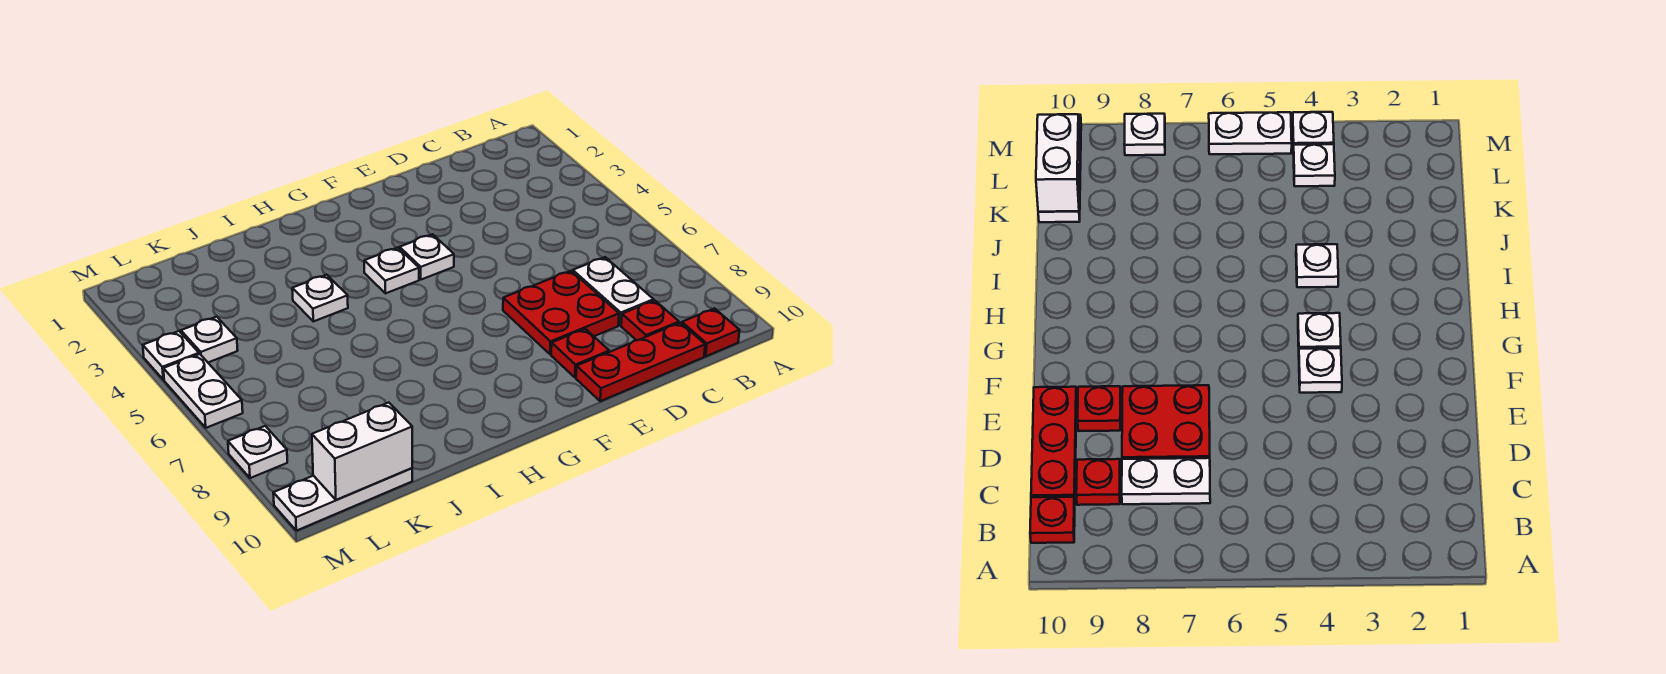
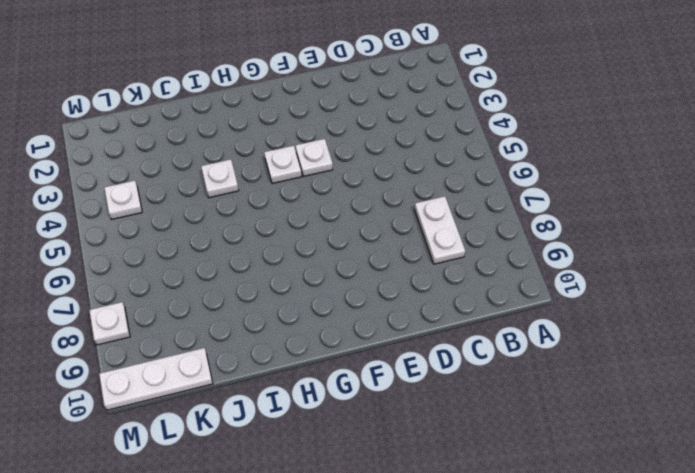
none -> red 1x1 plate [682,308,740,356]
none -> red 1x1 plate [621,300,679,340]
none -> red 1x3 plate [576,323,705,401]

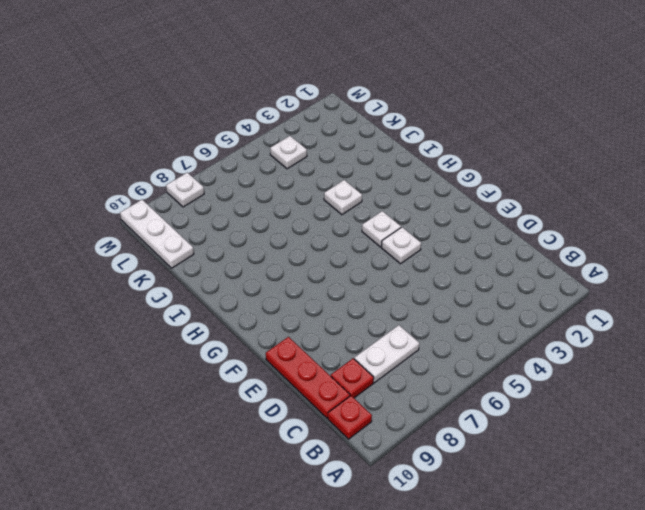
none -> red 2x2 plate [503,271,619,354]
none -> red 1x1 plate [551,329,609,377]
none -> white 1x1 plate [143,331,199,380]

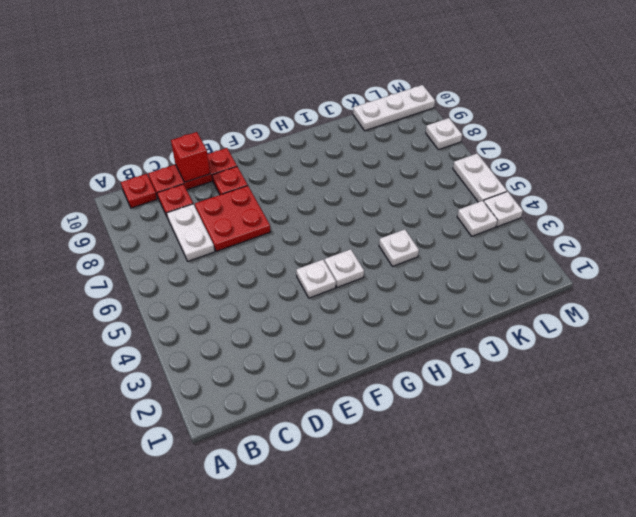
red 1x1 brick [171,132,210,182] -> none
none -> white 1x2 brick [312,403,412,500]

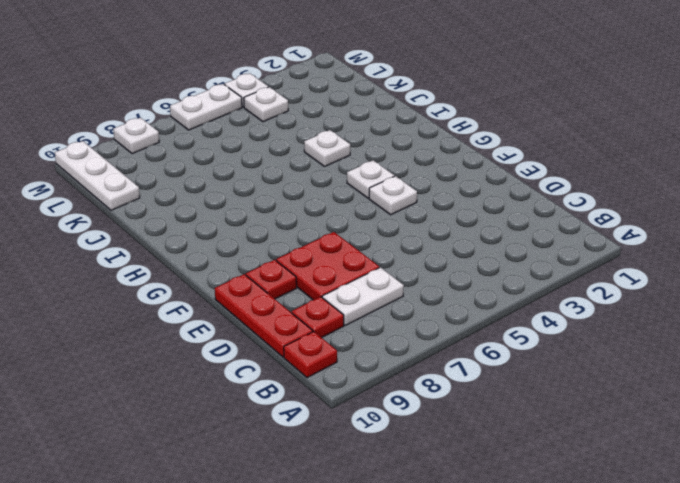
none -> white 1x2 brick [312,403,412,500]

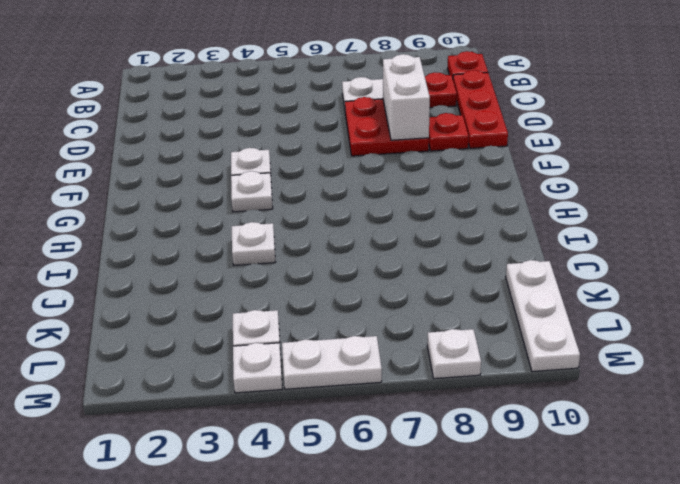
white 1x2 brick [383,54,430,140] -> white 1x2 brick moved to [312,403,412,500]

